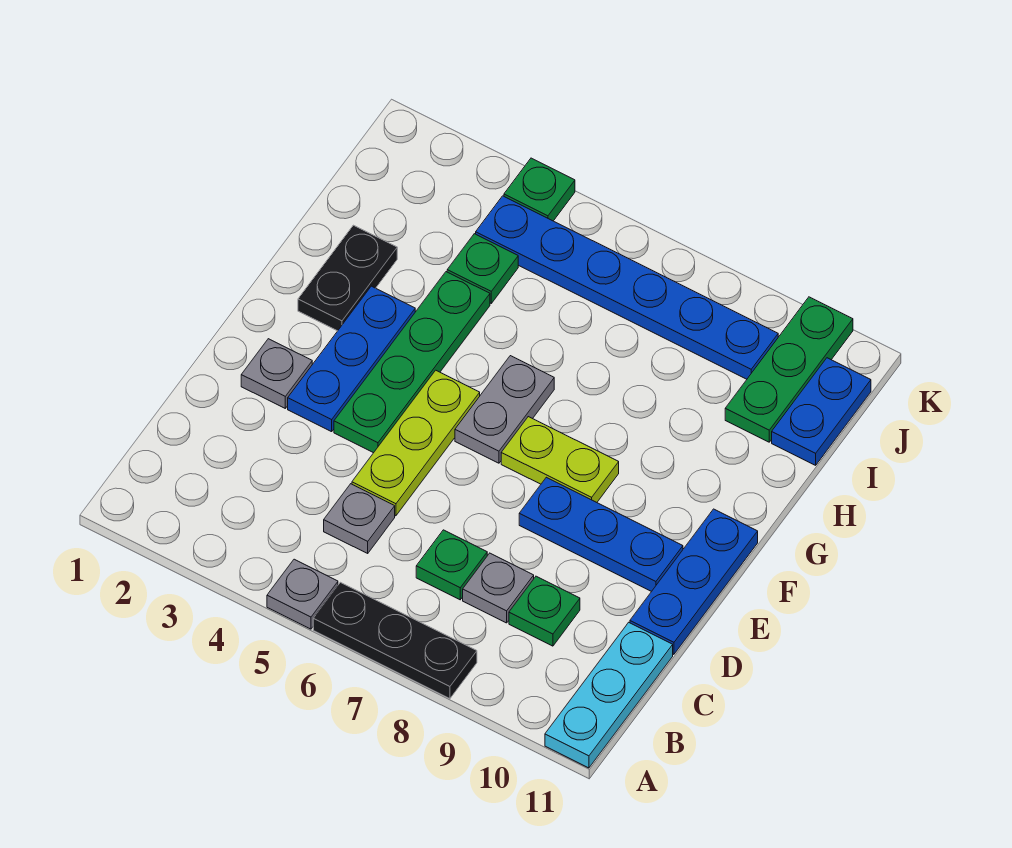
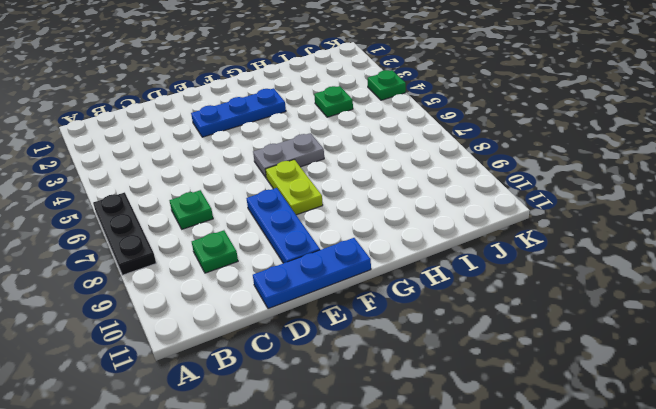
none -> grey 1x1 plate [267,559,338,629]
none -> cyan 1x3 plate [545,622,673,768]
none -> grey 1x1 plate [324,484,395,553]

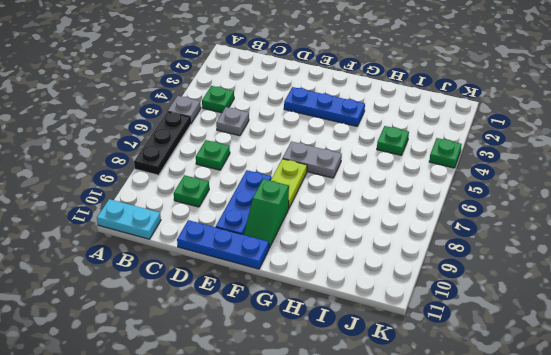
cyan 1x2 plate [97,199,161,239] -> cyan 1x3 plate [545,622,673,768]
green 1x1 plate [202,86,234,113] -> none
green 1x2 slope [244,179,289,248] -> none
none -> grey 1x1 plate [463,553,534,623]
none -> lime 1x3 plate [352,370,480,516]
none -> grey 1x1 plate [241,339,312,408]

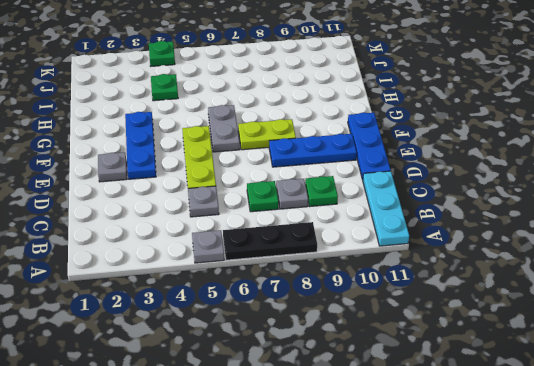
none -> green 1x4 plate [334,272,490,453]
none -> black 1x2 plate [298,225,397,331]
none -> green 1x3 plate [725,297,853,442]

